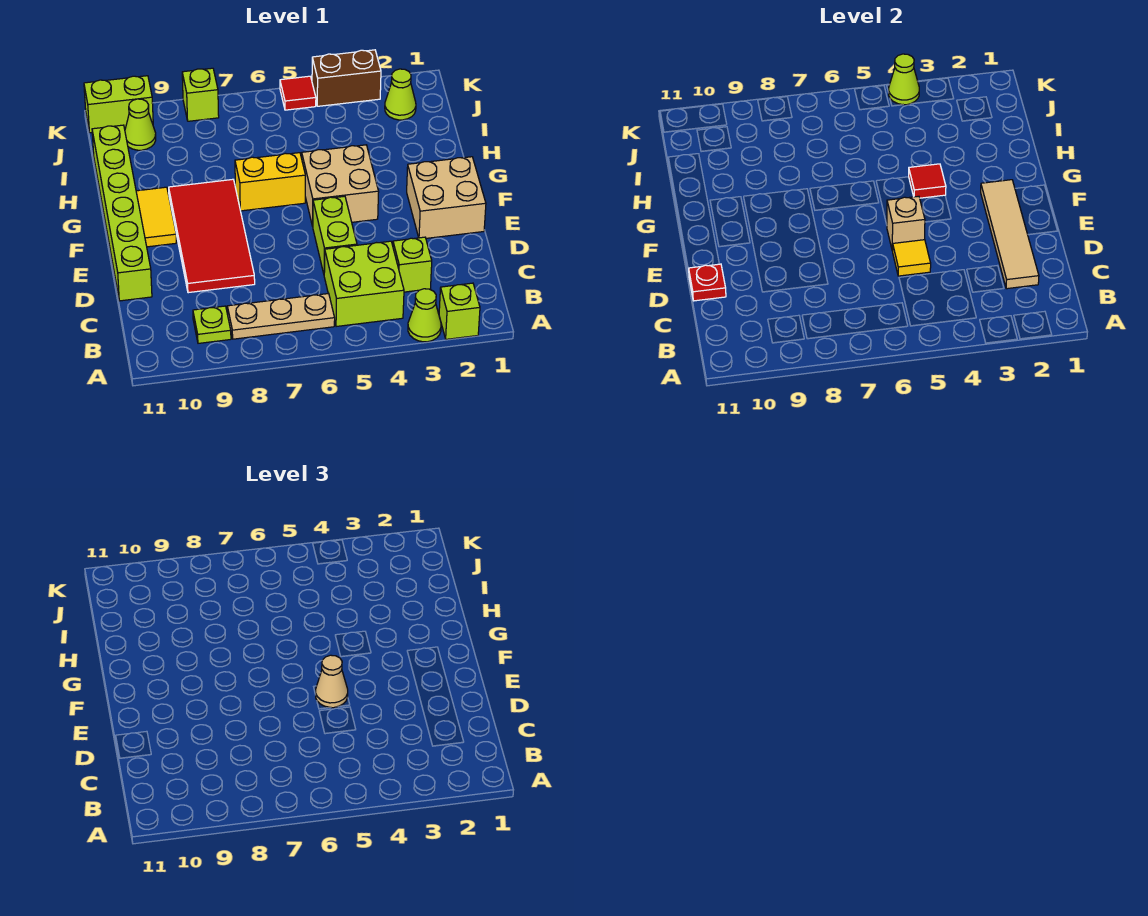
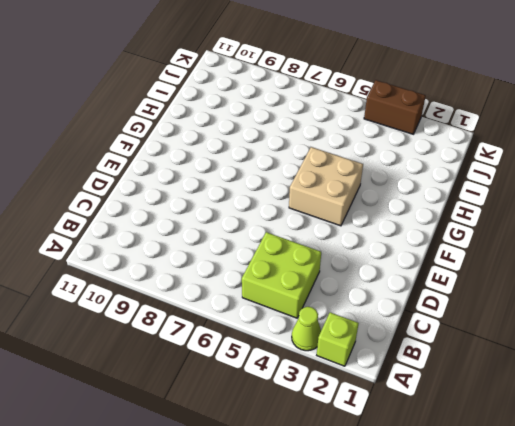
none -> tan 1x3 plate [227,293,335,339]
none -> lime 1x1 plate [193,306,231,343]
none -> lime 1x1 brick [393,237,432,292]

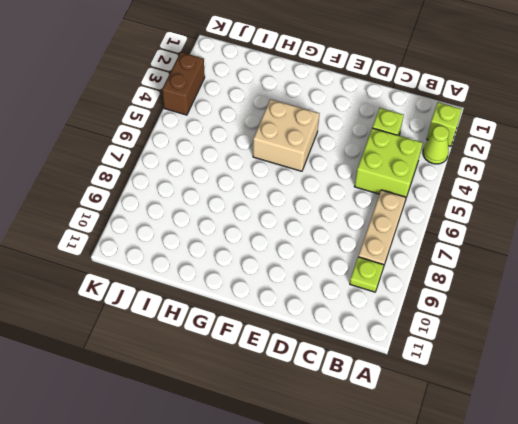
none -> lime 1x2 brick [313,196,357,273]
none -> red 2x4 tile [169,179,255,293]
none -> lime 1x6 brick [92,125,152,301]

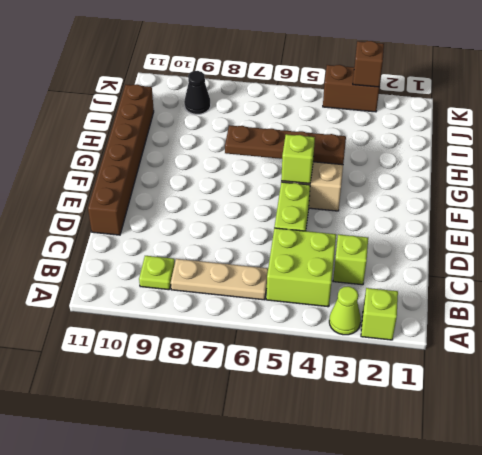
brown 1x6 brick [88,84,154,235] -> lime 1x6 brick [92,125,152,301]
lime 1x1 brick [281,134,315,184] -> lime 1x1 brick moved to [182,68,219,121]
brown 1x4 plate [225,125,346,165] -> red 1x1 tile [909,164,946,198]
black 1x1 cone [184,71,211,114] -> none
brown 1x1 brick [353,41,384,87] -> none
none -> red 2x4 tile [169,179,255,293]
none -> tan 2x2 brick [407,157,486,238]
none -> yellow 1x2 tile [136,187,177,247]

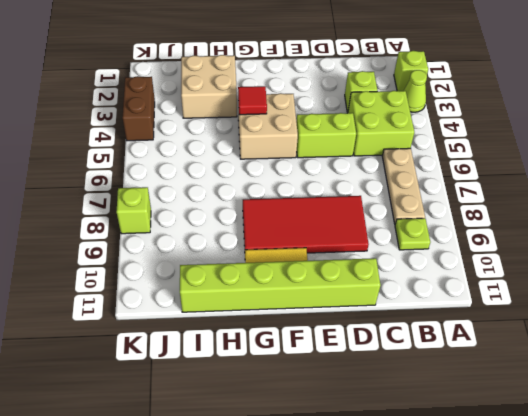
tan 2x2 brick [181,55,237,118] -> tan 2x2 brick moved to [407,157,486,238]
none -> yellow 1x2 brick [235,153,305,211]
none -> lime 1x1 cone [385,69,416,120]
none -> lime 1x1 cone [125,99,156,150]

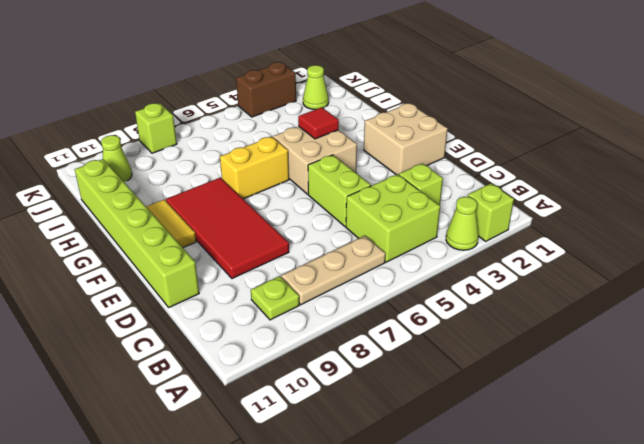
none -> red 1x1 tile [280,76,316,110]
none -> lime 1x2 brick [84,76,153,133]
none -> tan 1x4 tile [981,180,1039,289]

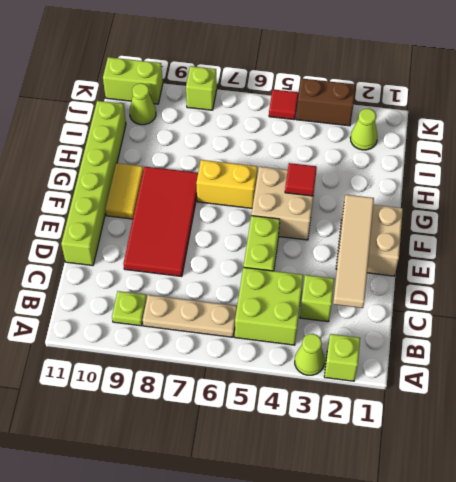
none -> yellow 1x1 tile [893,240,931,276]
none -> red 1x1 plate [689,264,726,301]
none -> tan 1x1 brick [887,196,925,251]

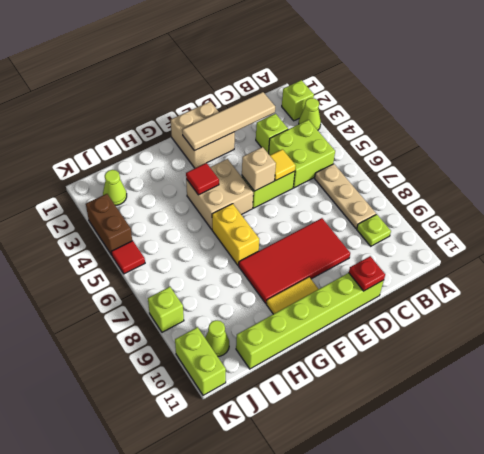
none -> lime 1x1 cone [888,54,919,105]
none -> tan 1x1 cone [316,655,348,708]

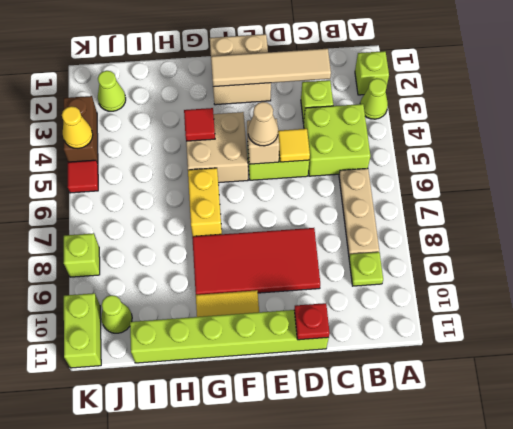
yellow 1x1 cone [62,106,93,149] -> lime 1x1 cone [888,54,919,105]

